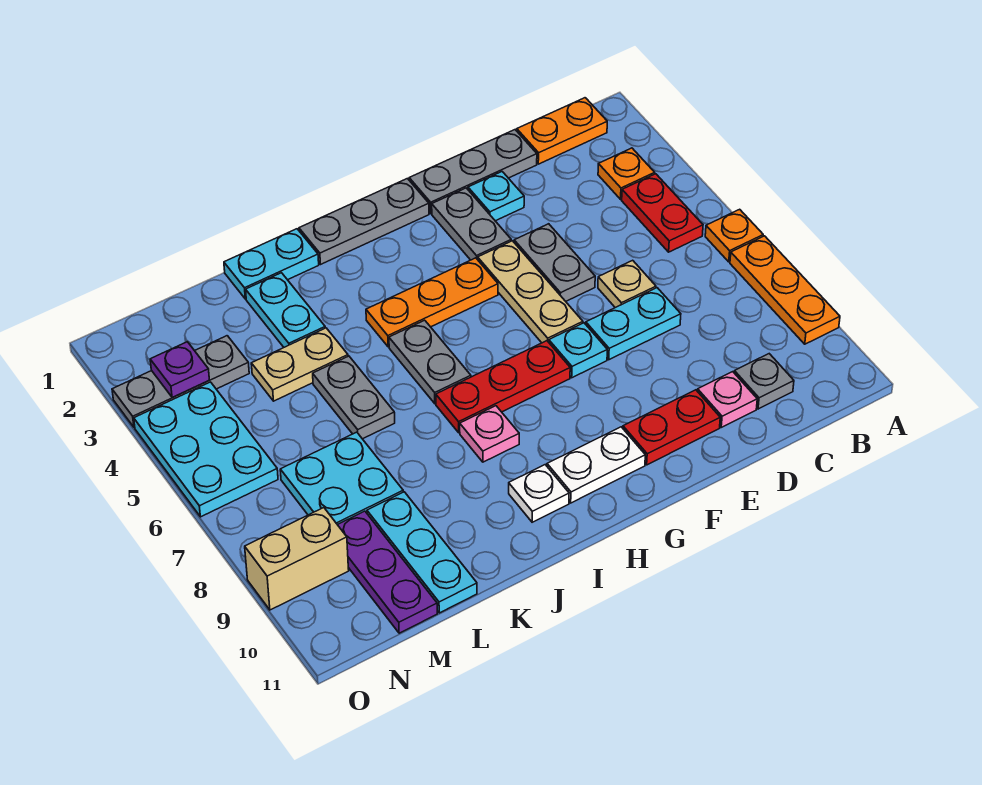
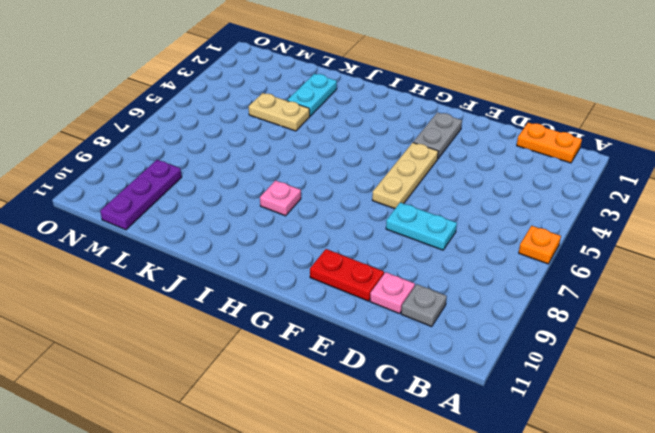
none -> orange 1x3 plate [730,236,840,344]
none -> orange 1x1 plate [598,148,655,199]
none -> red 1x2 plate [622,174,703,252]
none -> grey 1x3 plate [409,130,537,214]

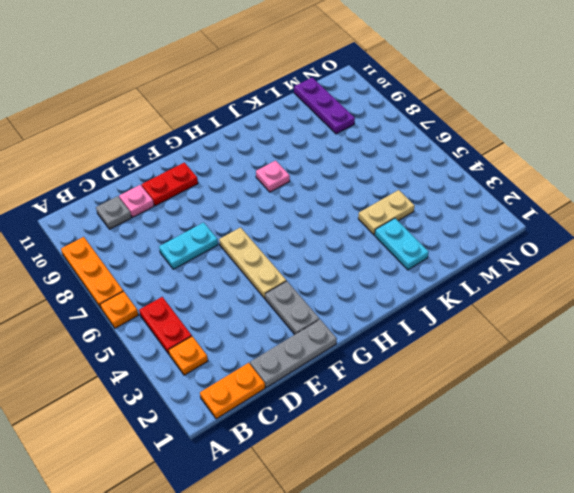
none -> tan 1x1 plate [598,260,656,308]
none -> cyan 1x1 plate [468,172,524,221]
none -> grey 1x2 plate [514,224,595,301]
none -> cyan 1x1 plate [549,323,607,378]

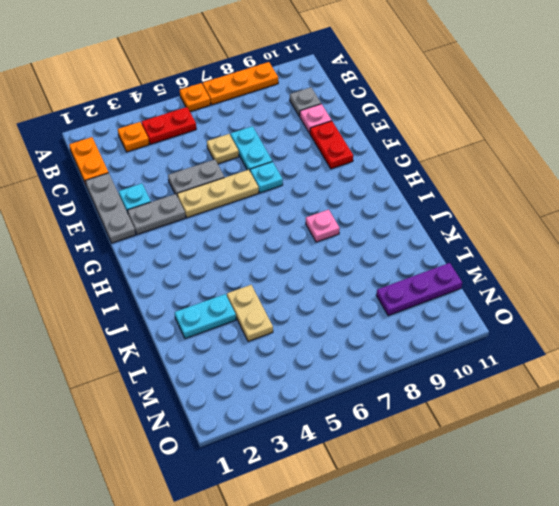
none -> grey 1x3 plate [299,179,429,264]
none -> orange 1x3 plate [366,258,498,347]
none -> red 1x3 plate [436,341,570,433]
none -> white 1x2 plate [547,427,645,503]

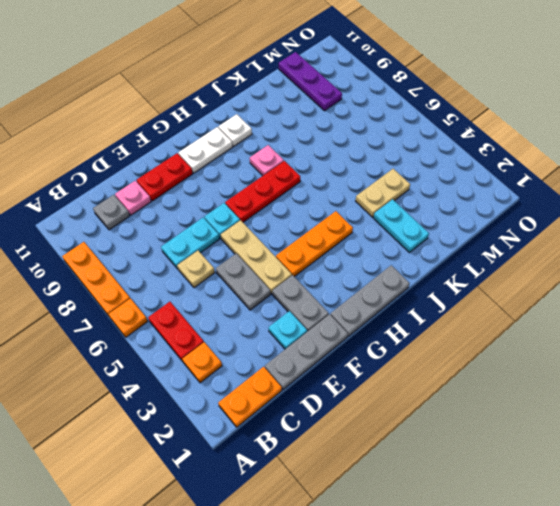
none -> grey 1x2 plate [389,320,471,404]
none -> cyan 1x2 plate [224,229,319,299]
none -> grey 1x2 plate [313,356,395,439]
none -> cyan 2x2 plate [280,432,403,525]

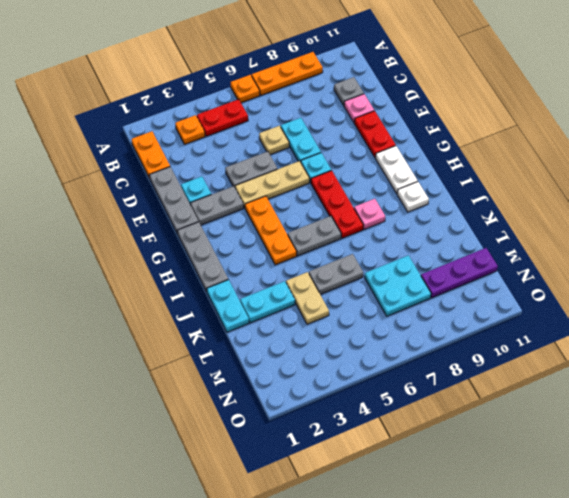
none -> cyan 1x3 plate [367,492,477,613]
none -> grey 1x3 plate [112,336,249,427]
none -> cyan 2x3 plate [134,382,278,517]
none -> tan 1x2 brick [245,508,349,610]

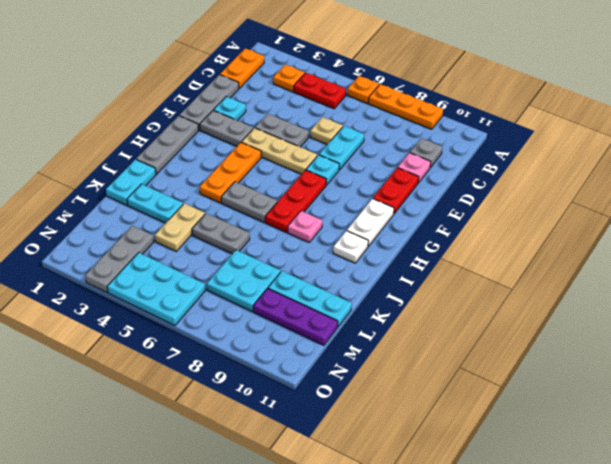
none -> tan 1x2 brick [245,508,349,610]
none -> purple 1x1 plate [150,342,209,397]

